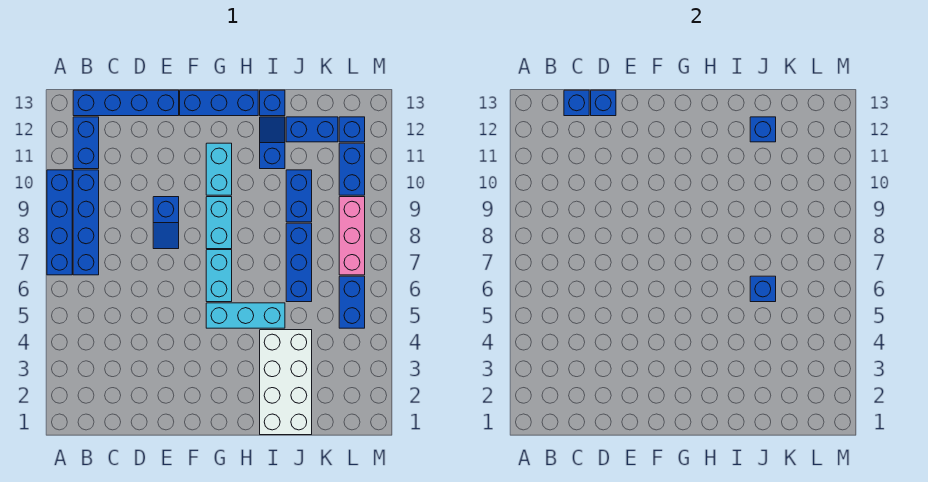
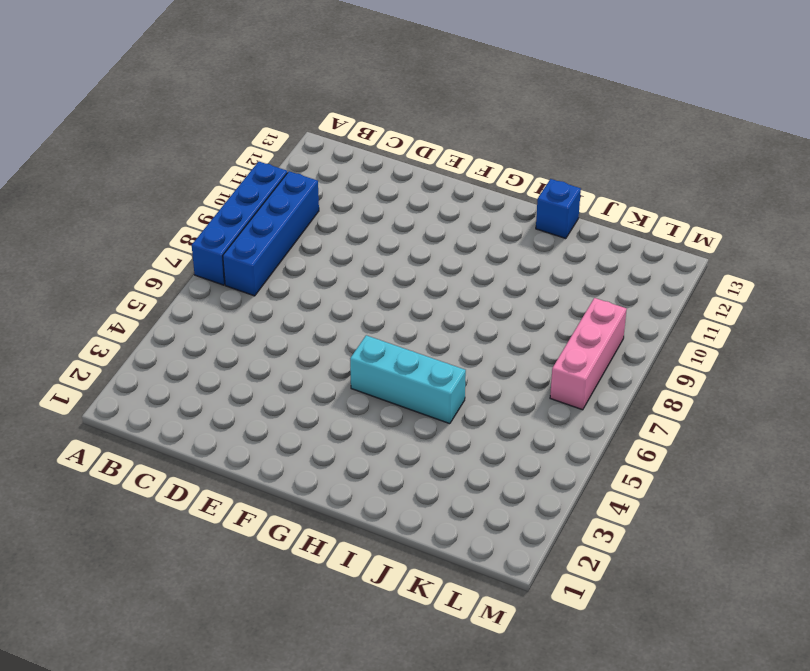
none -> blue 1x2 brick [73,117,99,169]
none -> blue 1x4 brick [73,90,179,116]
none -> blue 1x2 slope [153,197,179,249]

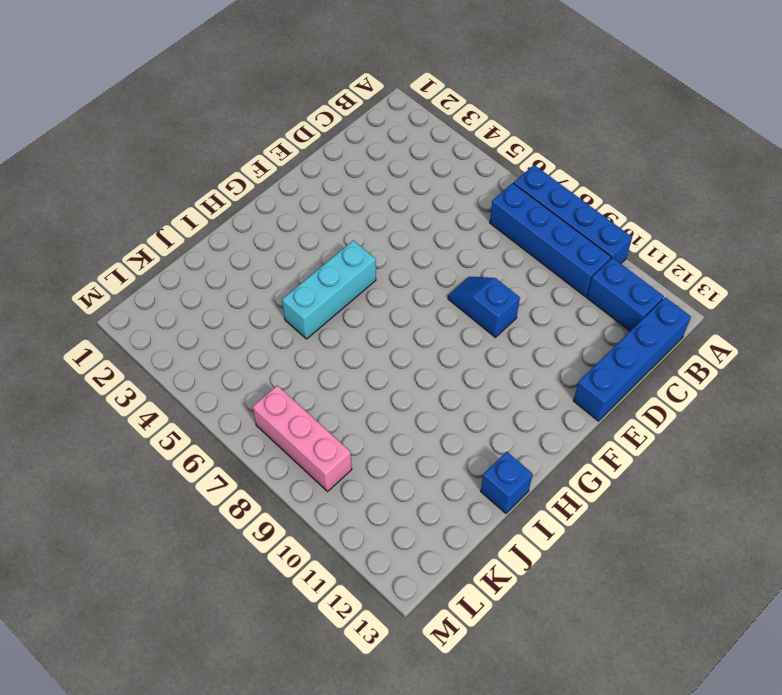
none -> blue 1x3 brick [180,90,258,116]
none -> cyan 1x2 brick [206,250,232,302]
none -> cyan 1x2 brick [206,197,232,249]

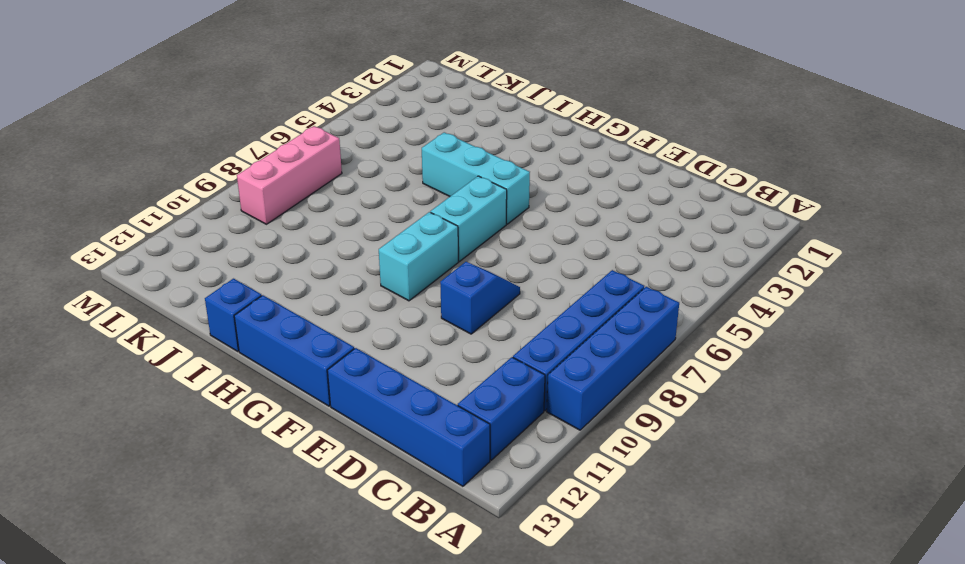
none -> cyan 1x2 brick [206,143,232,195]
none -> white 2x4 brick [260,330,312,435]
none -> blue 1x2 slope [260,117,285,169]

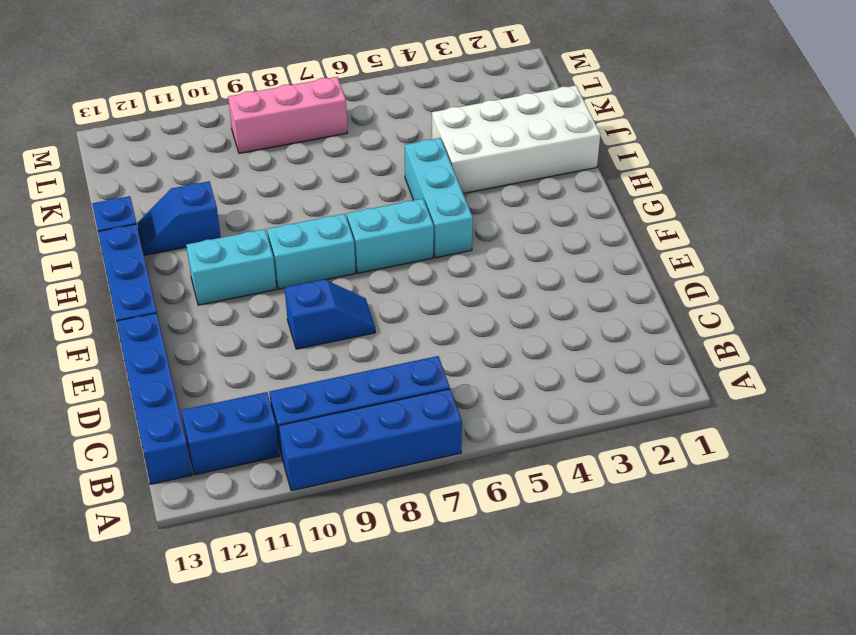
none -> blue 1x3 brick [286,223,312,302]
none -> blue 1x2 brick [286,170,312,222]
none -> blue 1x2 brick [286,117,338,142]

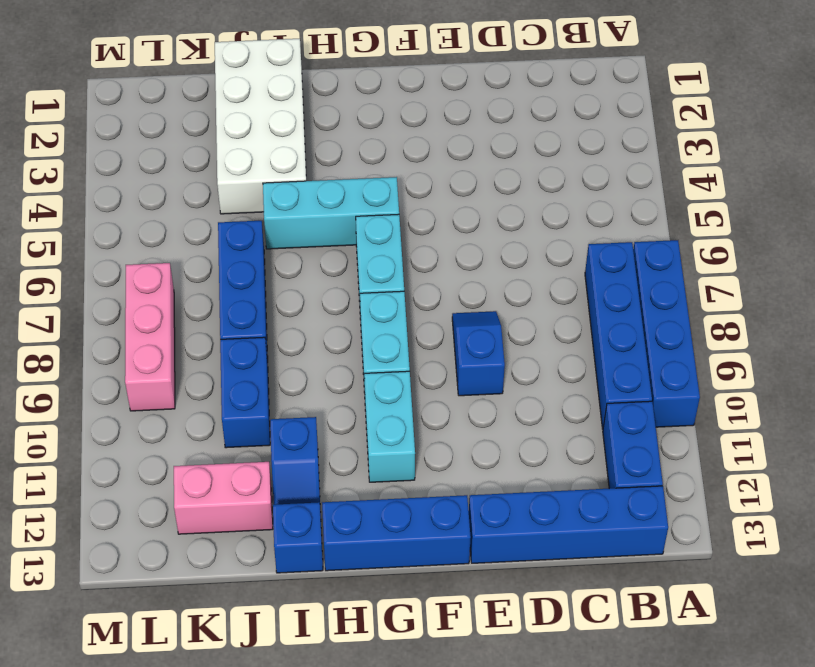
pink 1x2 brick [174,462,273,534] -> blue 1x2 brick [286,117,338,142]
none -> blue 1x2 brick [339,276,365,328]
none -> blue 1x2 brick [339,143,365,195]
none -> blue 1x1 brick [339,117,365,142]

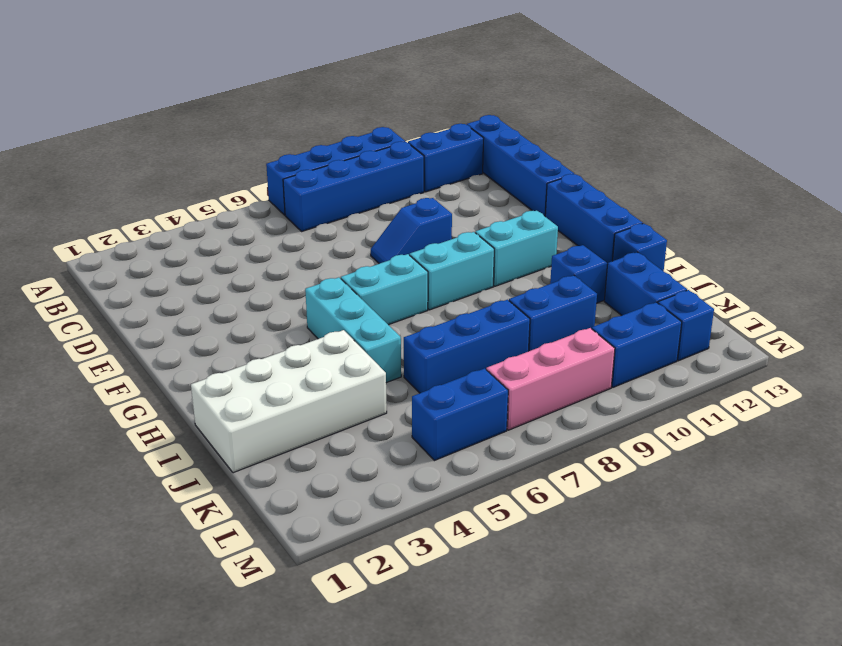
none -> blue 1x1 brick [564,90,589,116]
none -> blue 1x1 brick [591,90,616,116]
none -> blue 1x1 brick [750,276,776,302]

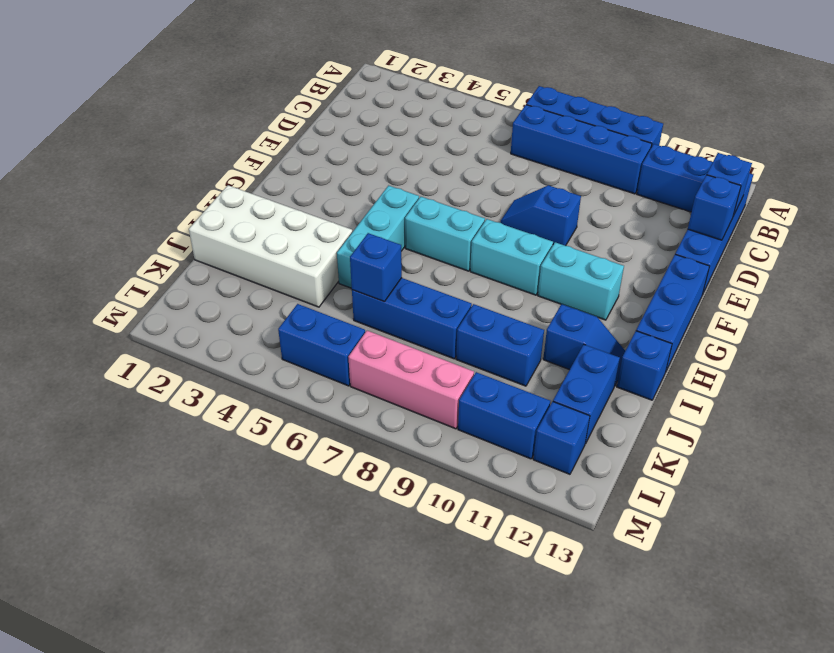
none -> blue 1x1 brick [750,117,776,142]

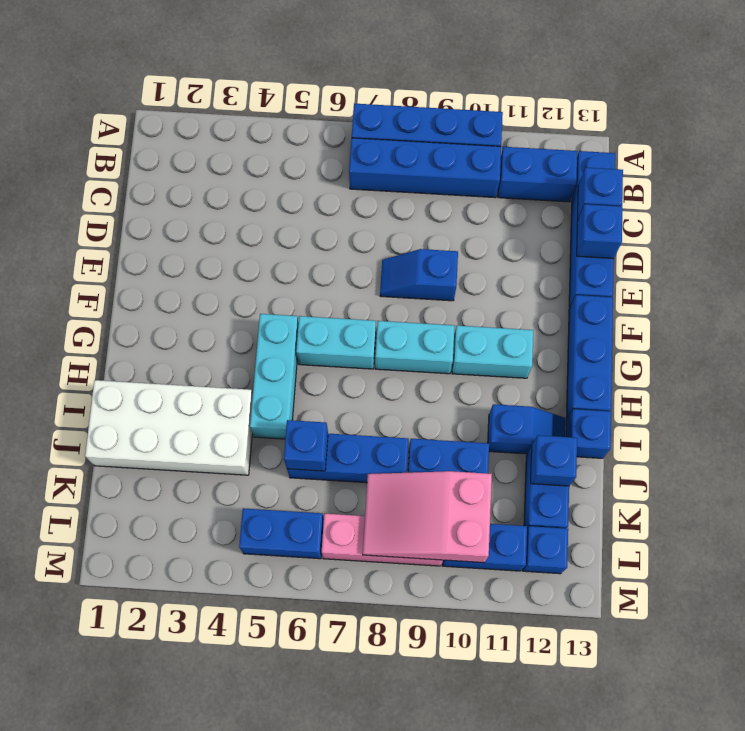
pink 2x3 slope [363,471,492,563] -> none

